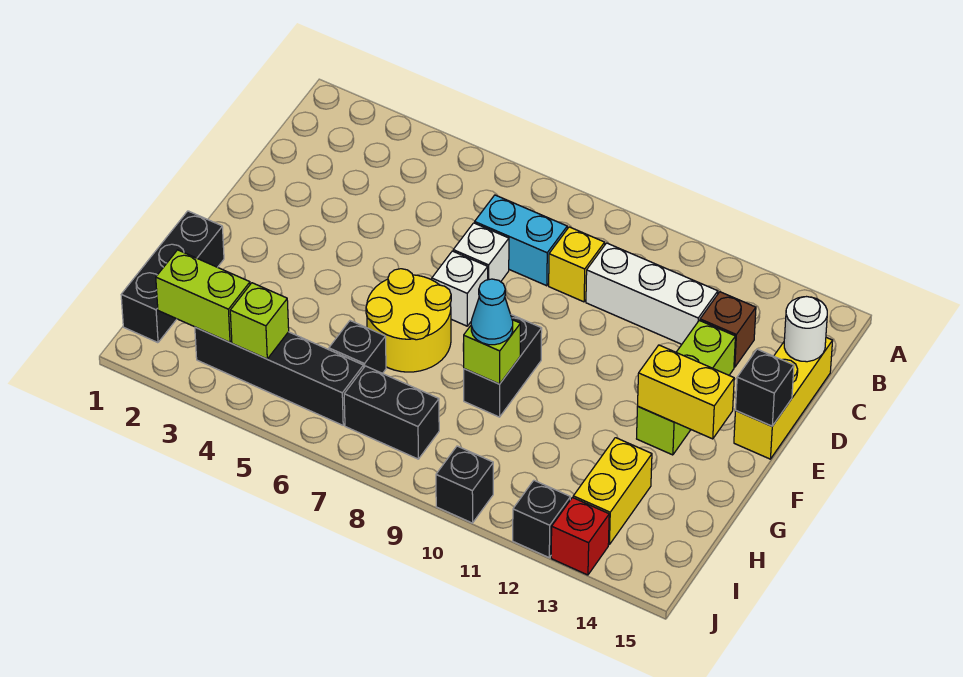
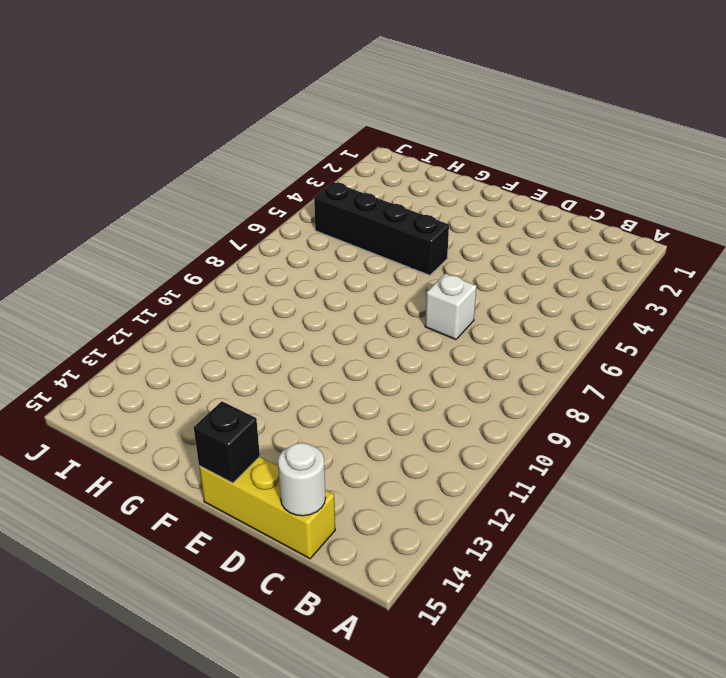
black 1x4 brick [314,182,449,275] -> black 1x4 brick turned to [195,327,364,425]
none -> cyan 1x2 brick [475,195,567,286]
none -> yellow 1x1 brick [549,227,605,302]
none -> white 1x3 brick [586,243,718,344]

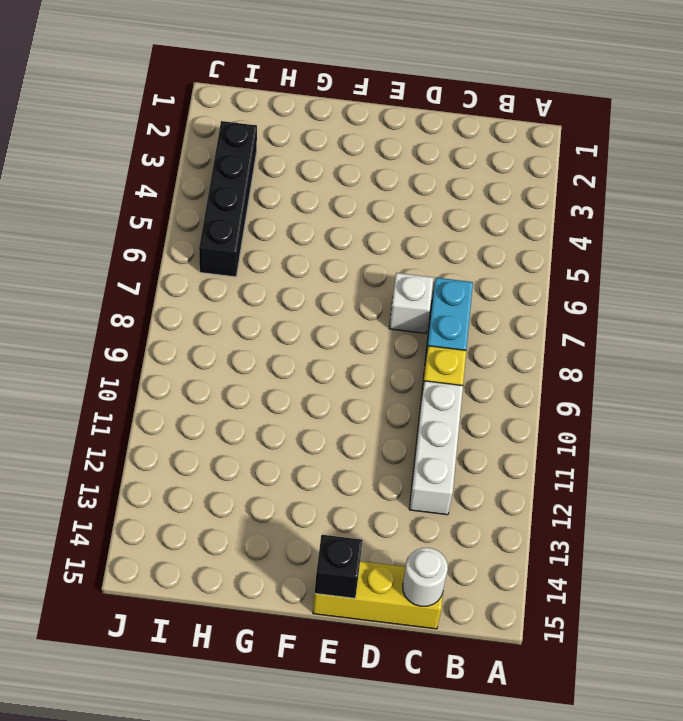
none -> brown 1x1 brick [700,292,756,367]
none -> lime 1x3 brick [637,320,735,455]
none -> white 1x1 brick [432,251,488,326]

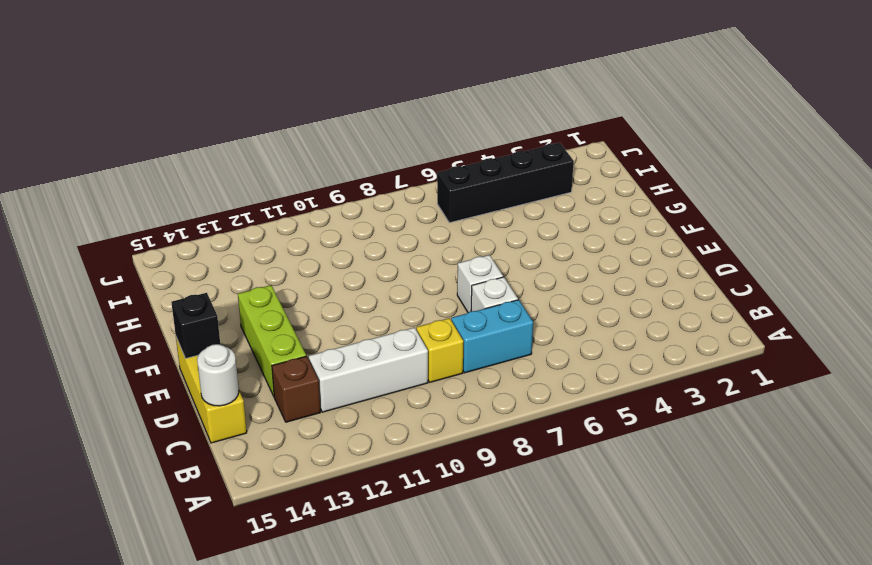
none -> yellow 2x2 round brick [366,269,451,372]
none -> black 1x2 brick [464,315,542,417]
none -> black 1x3 brick [121,211,224,343]

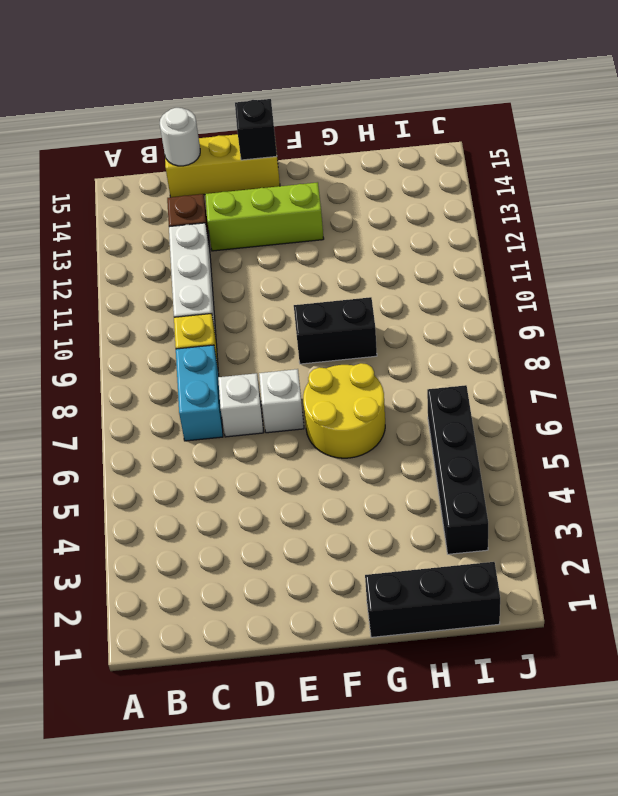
none -> black 1x1 brick [329,321,386,374]
none -> yellow 1x2 brick [573,438,652,544]
none -> black 1x2 brick [344,366,439,459]

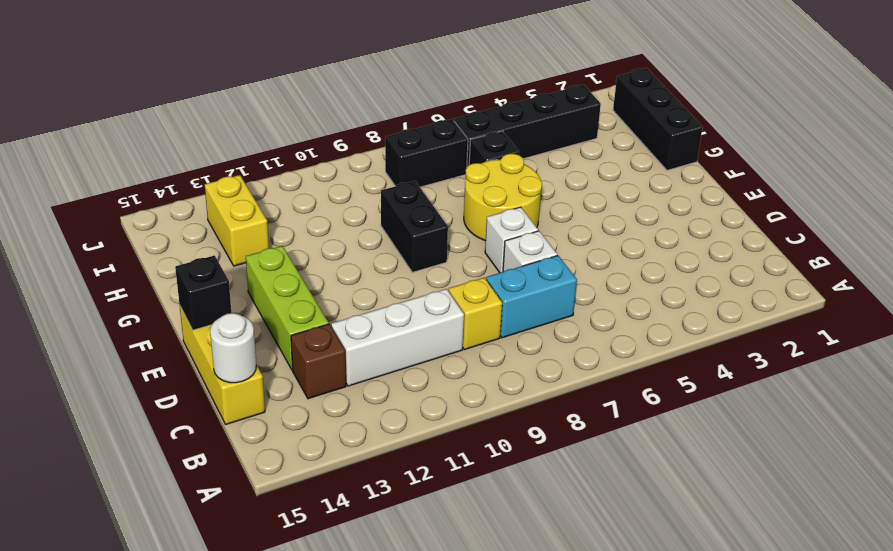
none -> black 1x1 brick [436,446,493,523]
none -> black 1x1 brick [513,480,570,557]
none -> red 1x1 brick [551,498,609,575]

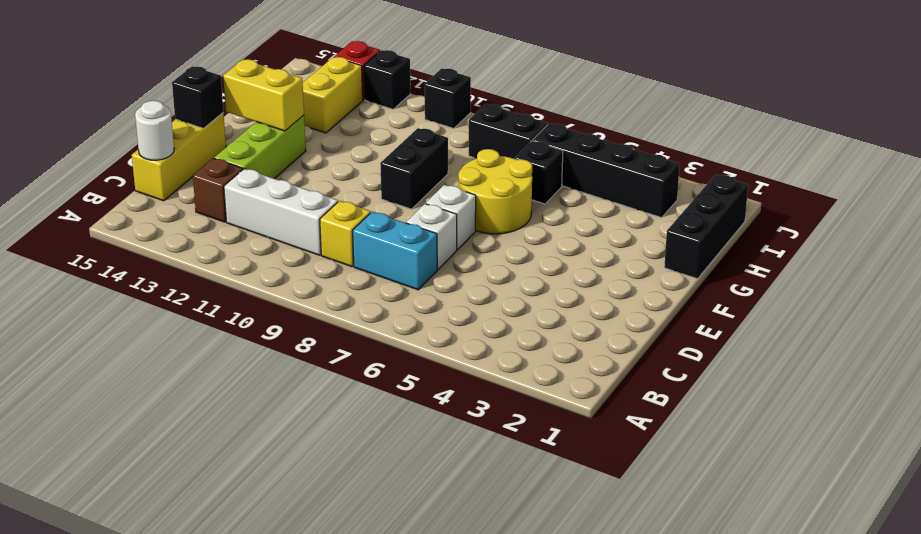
none -> lime 1x1 brick [464,320,520,384]
none -> lime 1x2 brick [156,250,250,342]
none -> lime 1x1 brick [230,283,289,359]

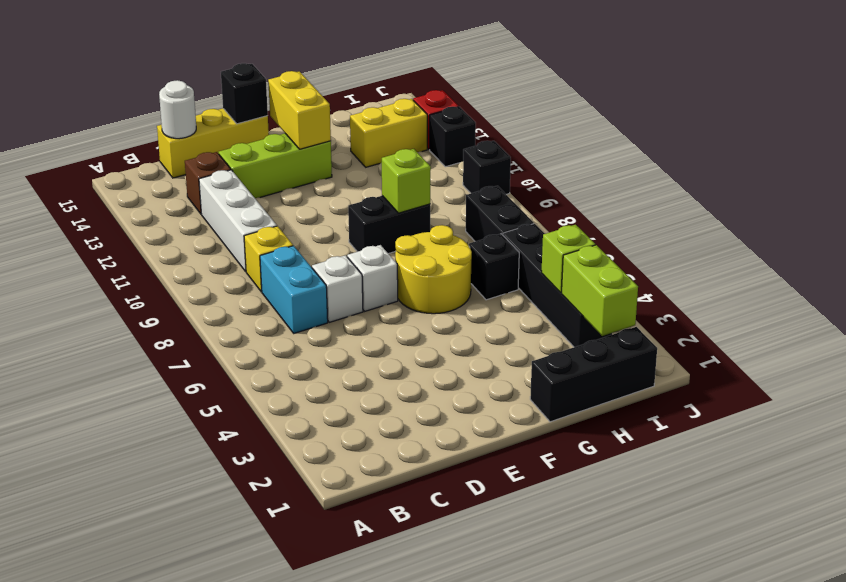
none -> cyan 1x1 cone [471,279,513,345]

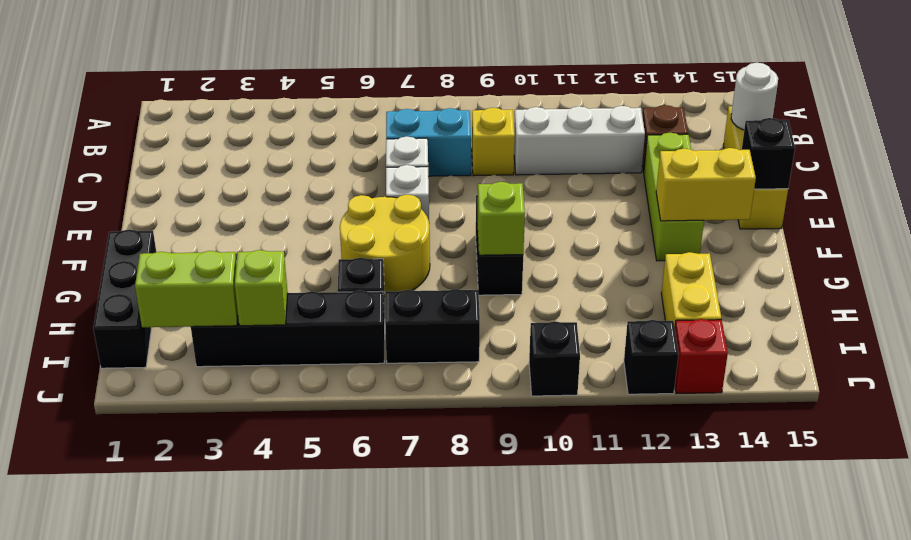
none -> cyan 1x1 cone [471,279,513,345]

